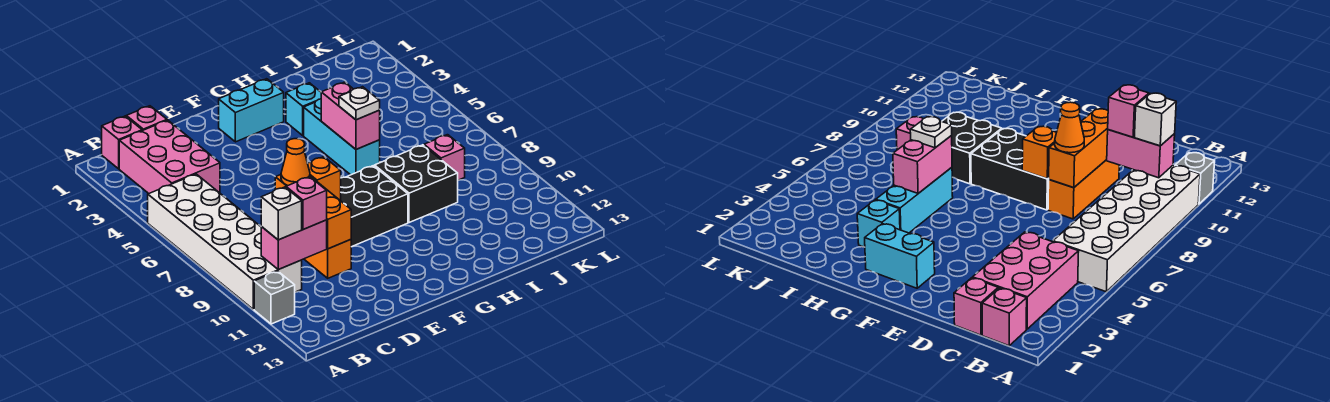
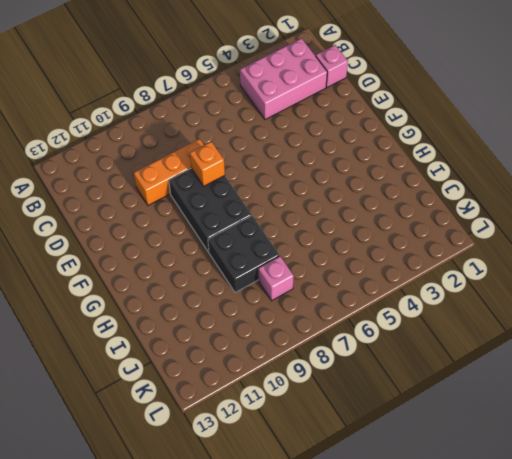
none -> white 2x6 brick [148,174,302,310]
none -> grey 1x1 brick [254,271,295,324]
none -> pink 1x1 brick [102,116,142,169]

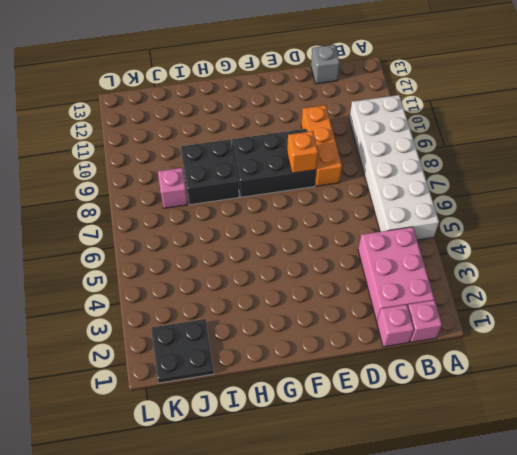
grey 1x1 brick [311,45,340,84] -> grey 1x1 brick moved to [254,271,295,324]
black 2x2 plate [151,319,214,383] -> none
none -> cyan 1x2 brick [219,79,284,142]
none -> cyan 1x1 brick [286,83,321,135]
none -> cyan 1x3 brick [304,99,380,175]

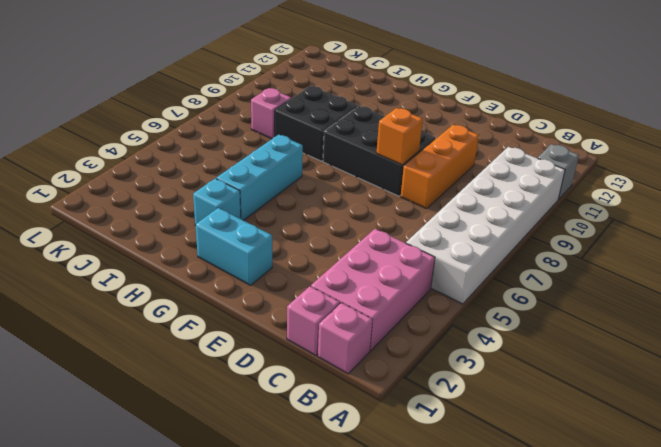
none -> pink 1x2 brick [261,220,327,270]
none -> orange 1x3 brick [275,175,351,249]
none -> pink 1x2 brick [321,82,380,149]

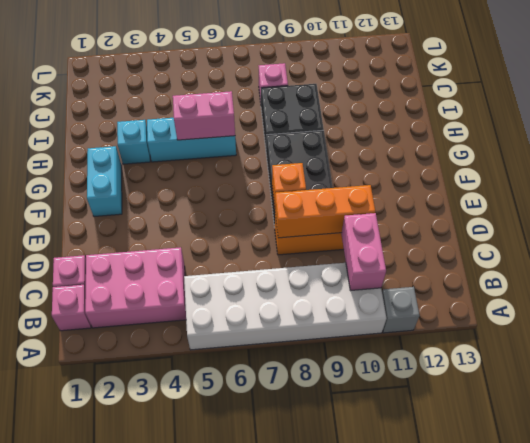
none -> white 1x1 brick [261,187,302,240]
none -> pink 1x1 brick [286,177,327,230]
none -> orange 1x1 cone [281,139,310,186]

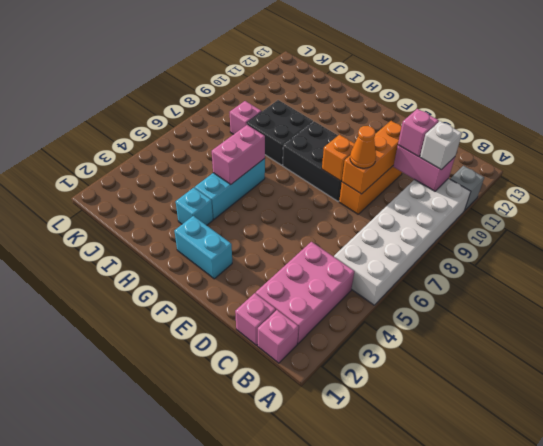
none -> white 1x1 plate [339,87,380,120]

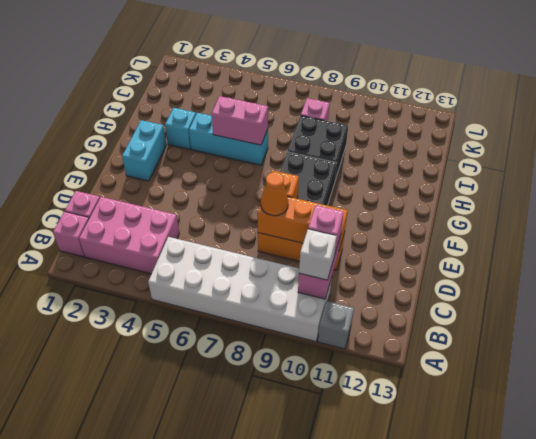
none -> white 1x1 plate [339,87,380,120]

